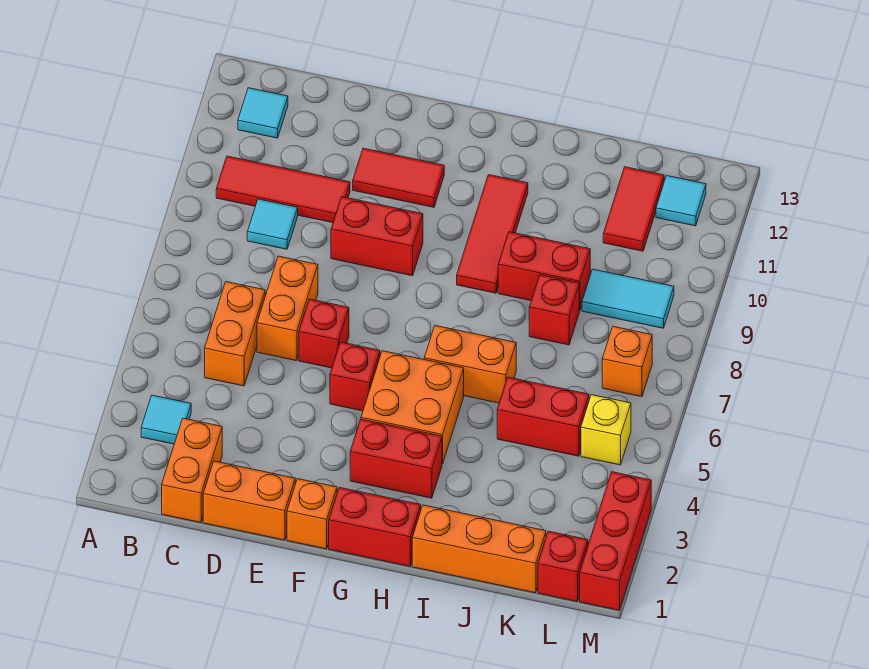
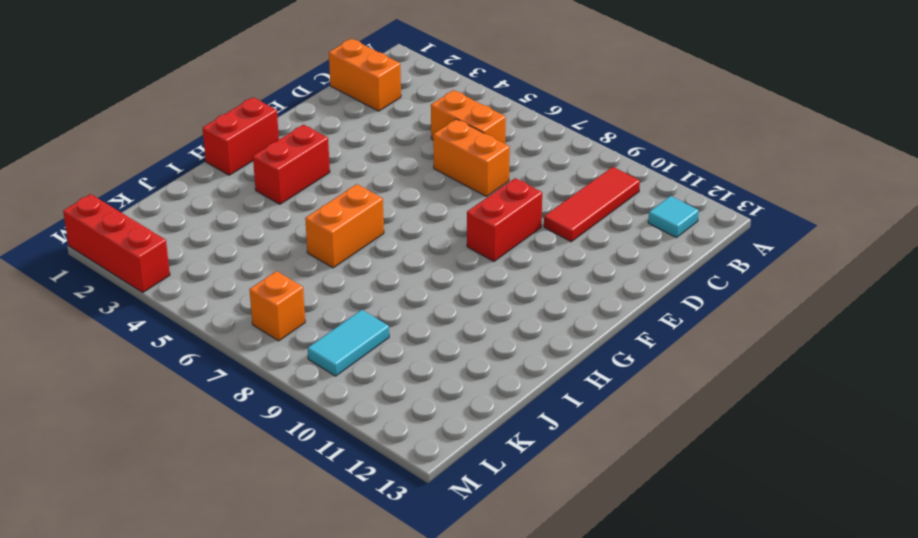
none -> cyan 1x1 tile [141,395,191,444]
none -> cyan 1x1 tile [247,199,298,249]
none -> orange 1x2 brick [203,461,295,540]

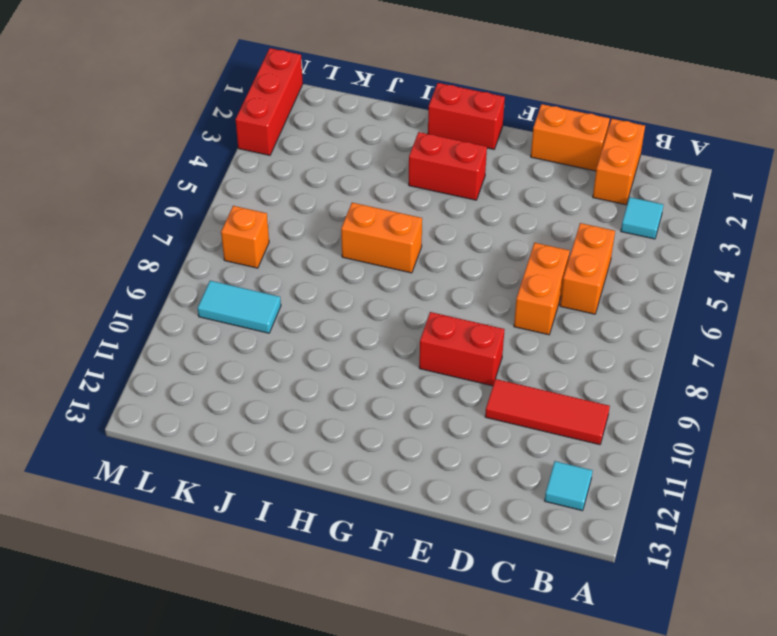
none -> cyan 1x1 tile [247,199,298,249]
none -> red 1x1 brick [299,299,349,368]
none -> red 1x2 tile [353,148,444,207]

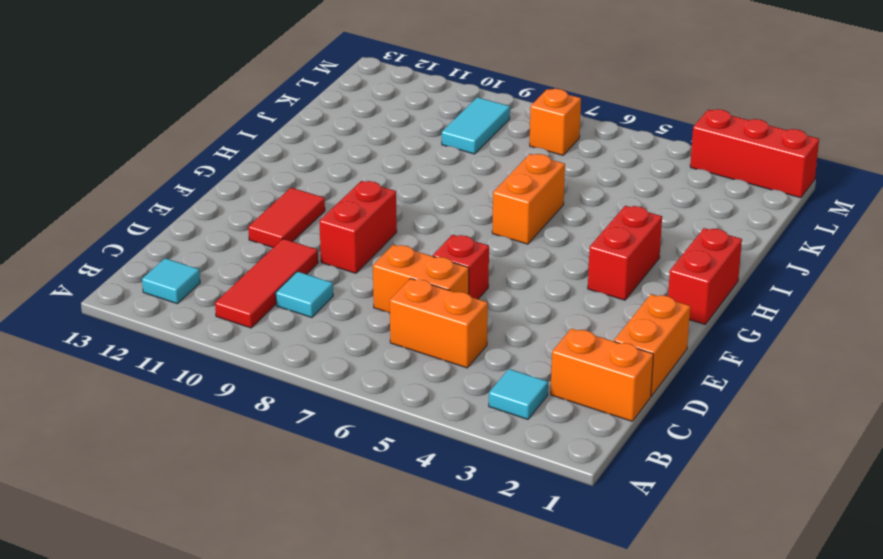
none -> orange 1x1 brick [287,479,337,549]
none -> red 1x1 brick [330,342,380,411]
none -> orange 2x2 brick [361,351,464,464]

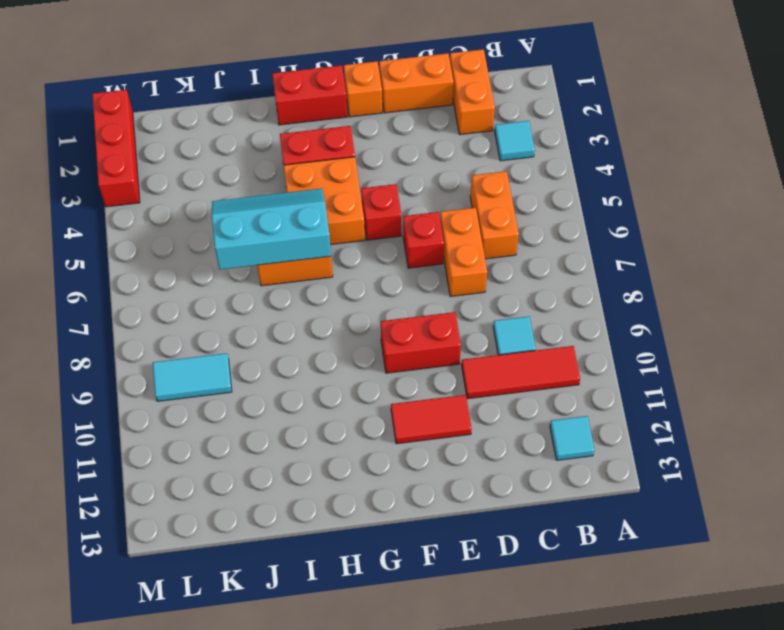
cyan 2x3 slope [212,188,331,269] -> none
none -> red 1x3 tile [457,175,528,293]
none -> orange 1x3 brick [412,505,546,593]
none -> red 1x2 brick [498,232,590,311]

